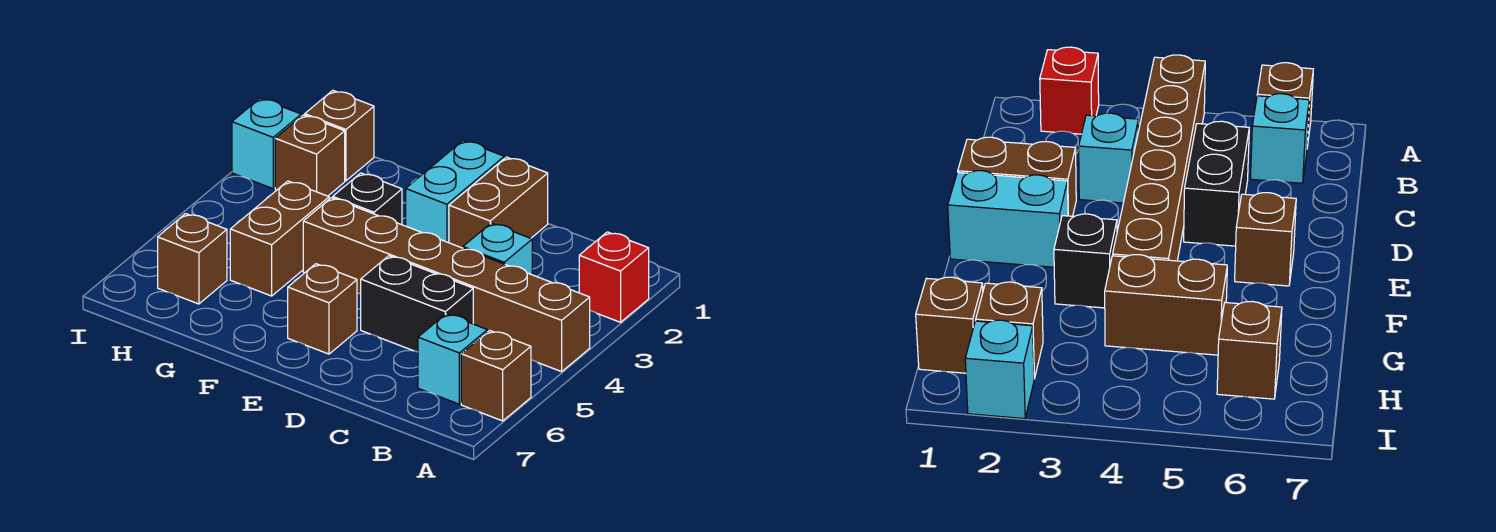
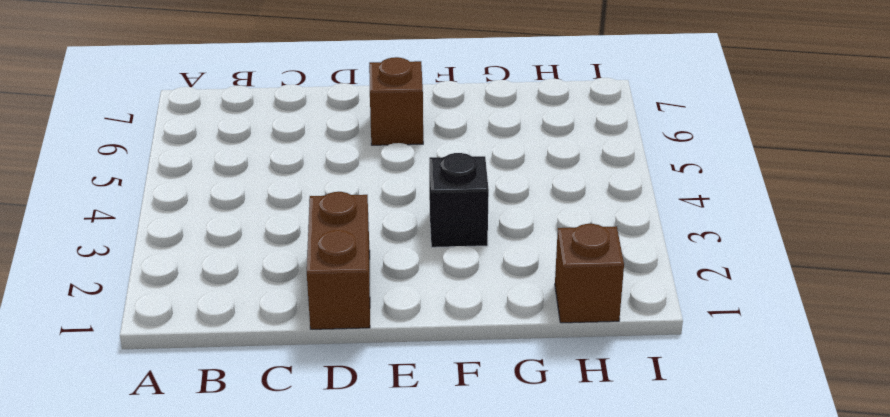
none -> red 1x1 brick [579,232,649,322]
none -> brown 1x6 brick [303,198,590,372]
none -> brown 1x1 brick [461,331,531,421]

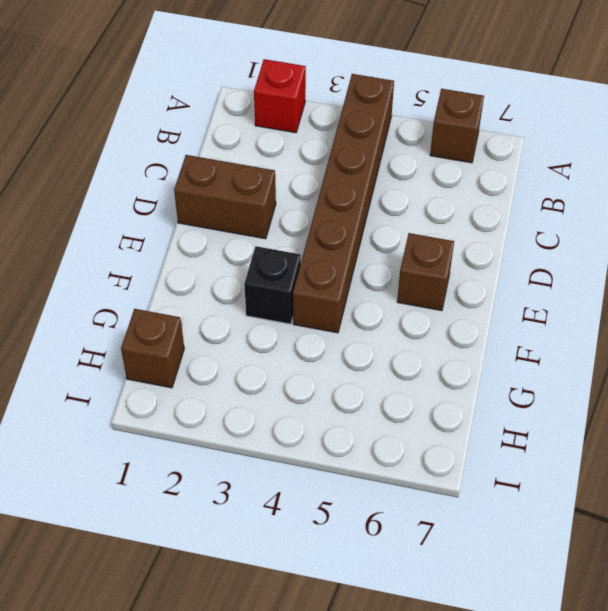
none -> cyan 1x1 brick [418,314,487,404]
none -> cyan 1x1 brick [463,223,532,275]
none -> black 1x2 brick [361,256,473,352]

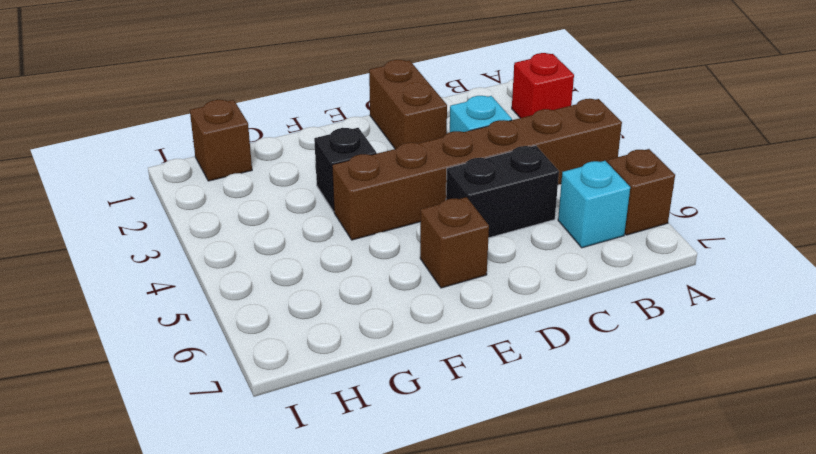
none -> cyan 1x2 brick [406,141,504,243]
none -> brown 1x2 brick [230,181,329,296]
none -> brown 1x1 brick [275,115,345,196]

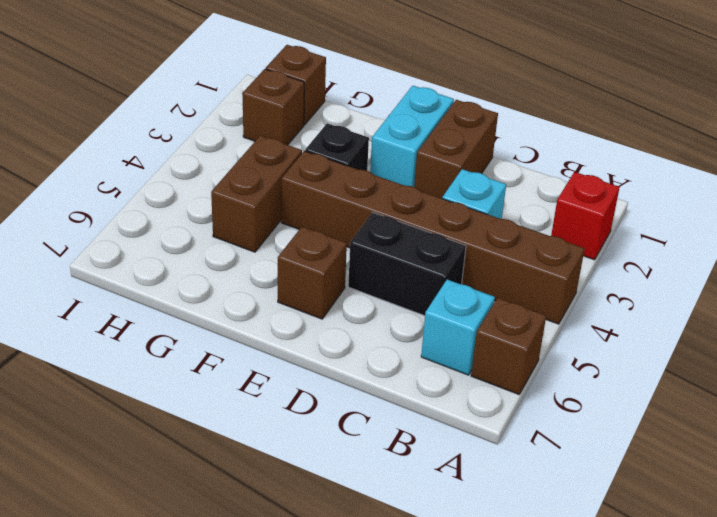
none -> brown 1x1 brick [158,214,227,304]
none -> cyan 1x1 brick [232,98,301,189]

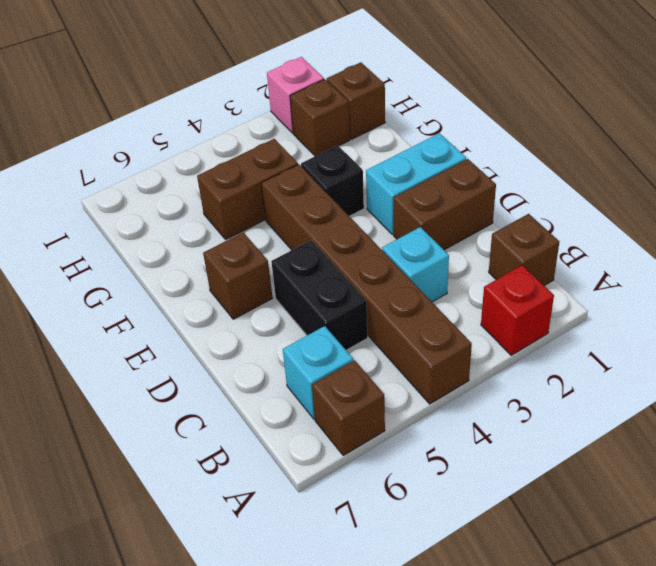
brown 1x1 brick [489,214,559,286] -> brown 1x1 brick moved to [158,214,227,304]
pink 1x1 brick [267,57,324,133] -> cyan 1x1 brick [232,98,301,189]

